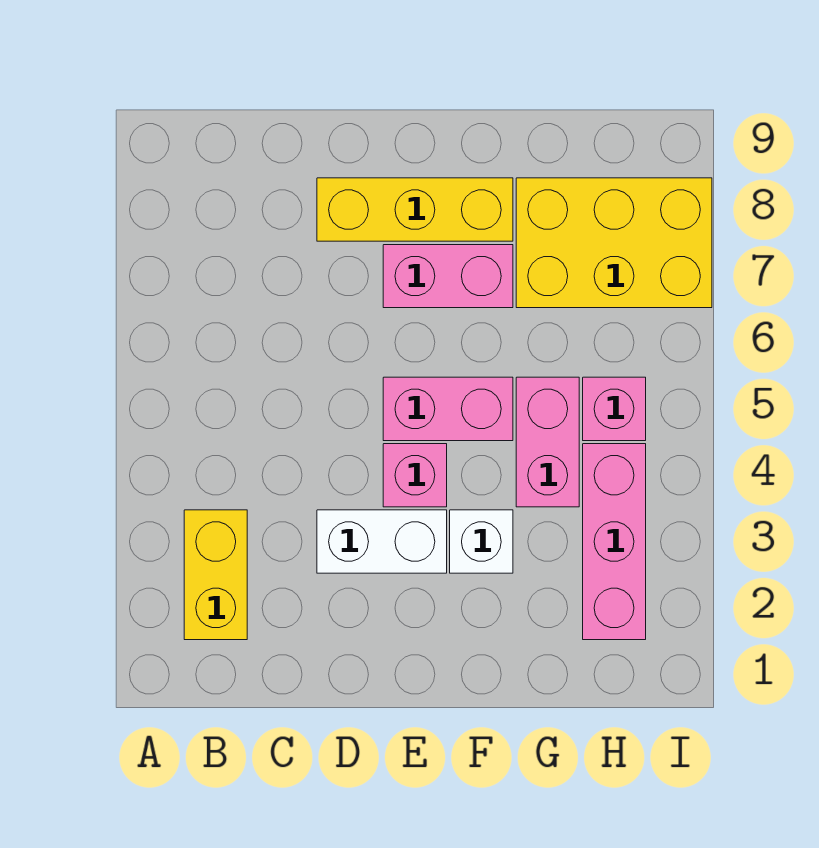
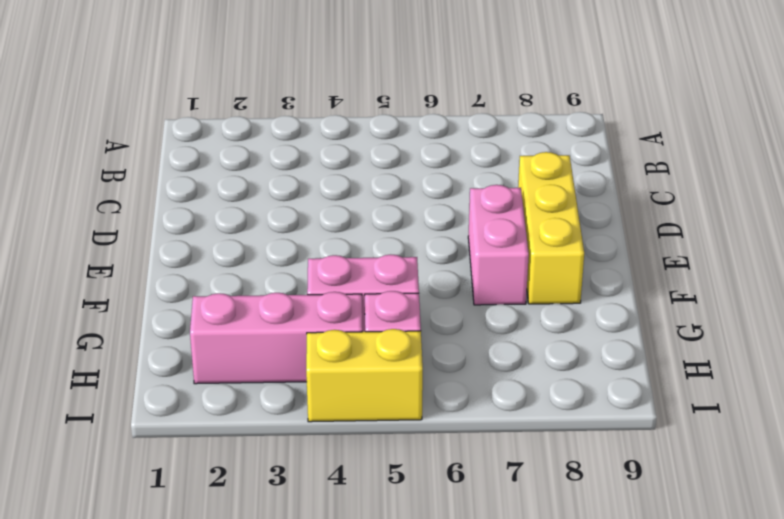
yellow 1x2 brick [306,329,423,422] -> yellow 1x2 brick moved to [184,510,247,640]
none -> white 1x2 brick [317,510,447,573]
none -> pink 1x1 brick [383,444,447,507]

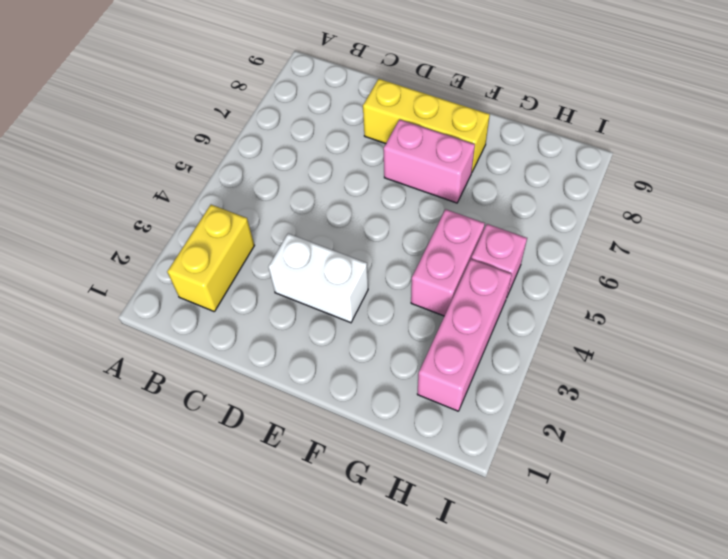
none -> pink 1x1 brick [383,444,447,507]
none -> pink 1x2 brick [383,377,513,441]

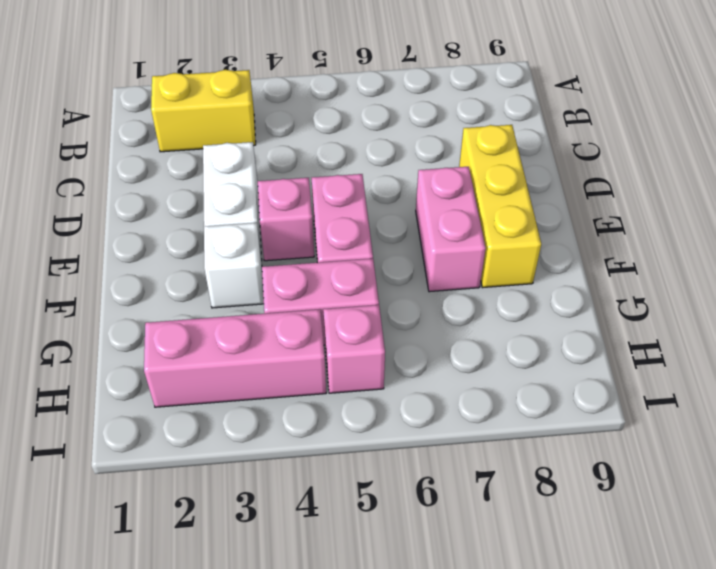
none -> yellow 2x3 brick [516,178,712,308]

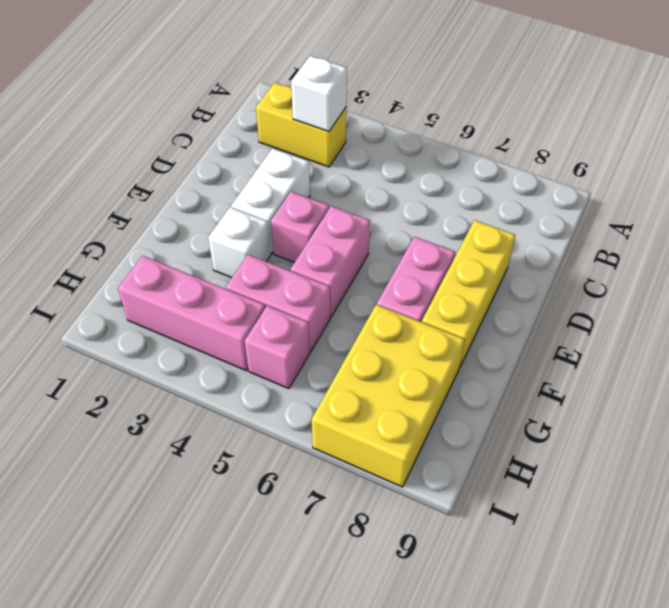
white 1x1 brick [291,56,347,131] -> none

